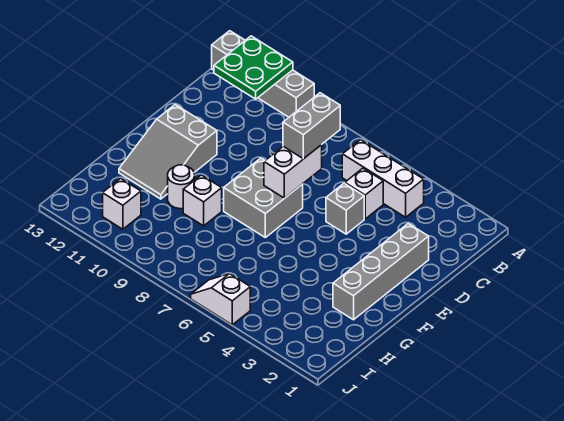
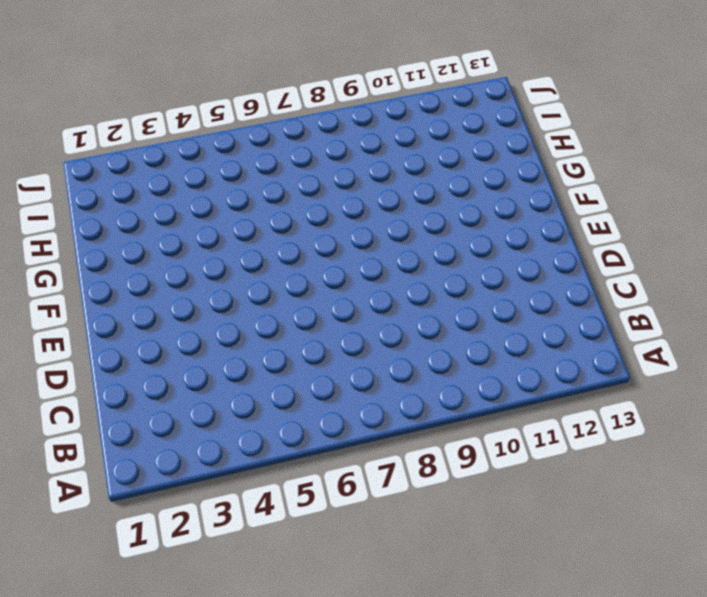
none -> grey 1x4 brick [212,31,314,117]
none -> white 1x3 brick [342,140,424,217]
none -> white 1x1 brick [345,168,383,219]

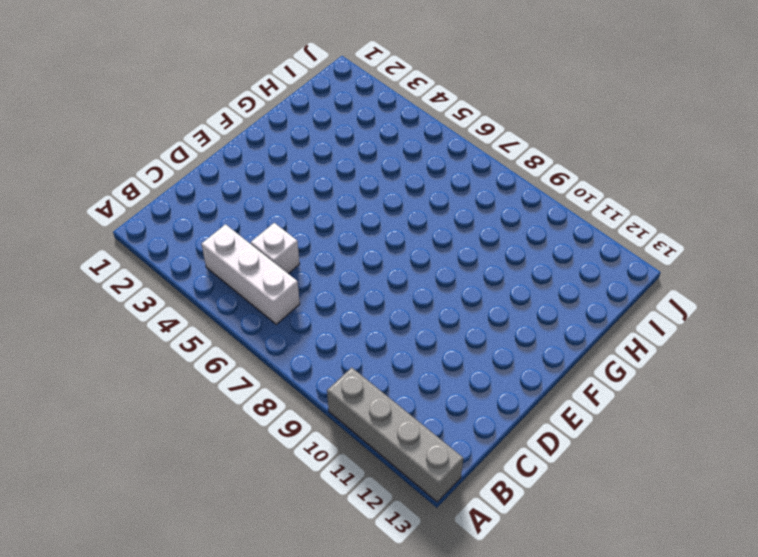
none -> grey 1x4 brick [333,224,429,320]
none -> grey 1x1 brick [326,183,364,234]
none -> grey 2x2 brick [224,158,303,237]

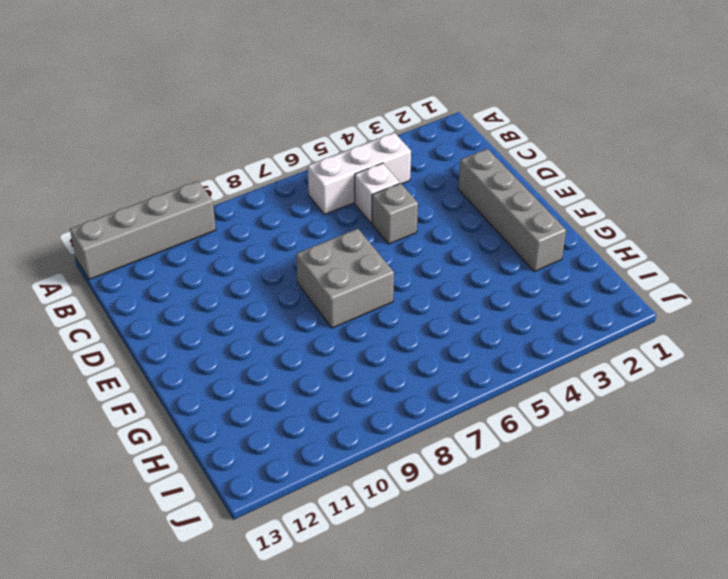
none -> grey 2x3 slope [119,105,217,199]
none -> white 1x1 brick [183,175,222,226]
none -> white 1x1 round brick [168,165,195,209]

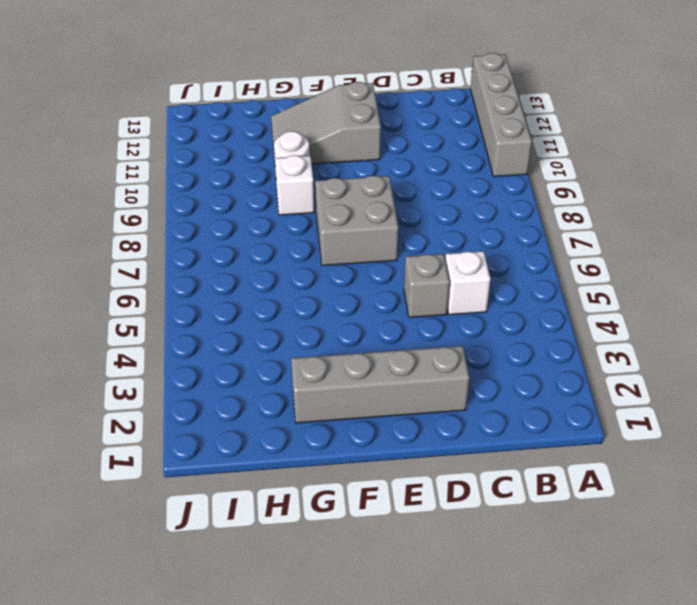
none -> white 1x3 brick [342,140,424,217]
none -> white 1x1 brick [103,178,141,229]
none -> white 1x2 slope [191,274,250,325]

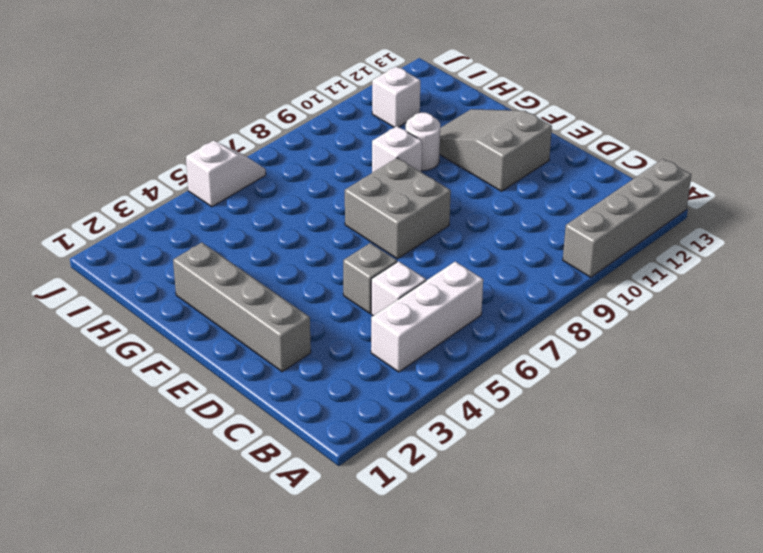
none -> green 2x2 plate [214,36,293,99]
none -> white 1x2 brick [264,145,322,198]
none -> grey 1x2 brick [283,93,340,159]

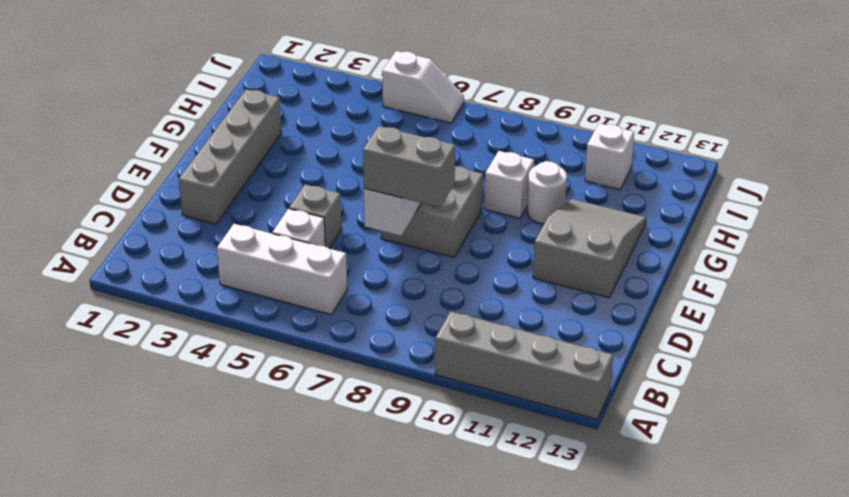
grey 1x2 brick [363,126,455,207] -> grey 1x2 brick turned to [283,93,340,159]
none -> green 2x2 plate [214,36,293,99]

